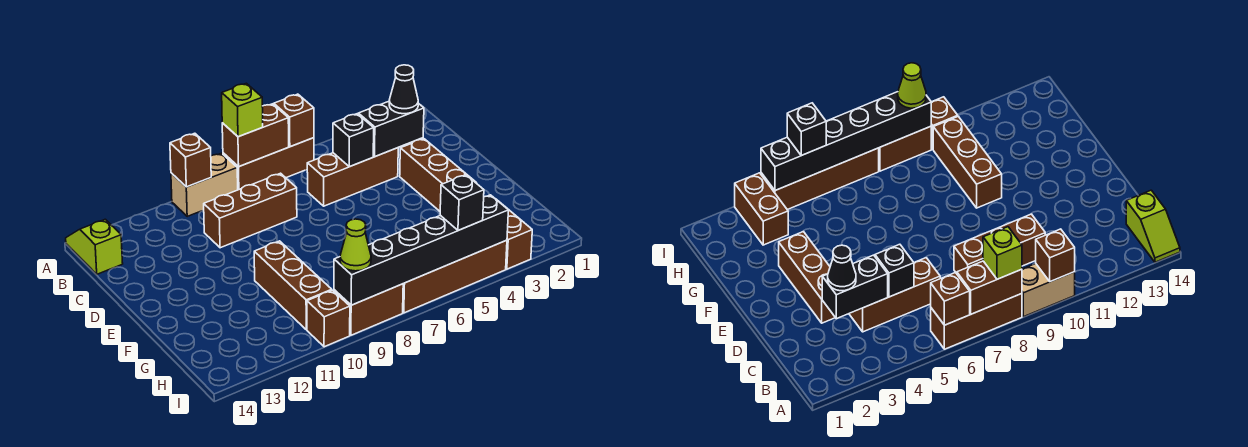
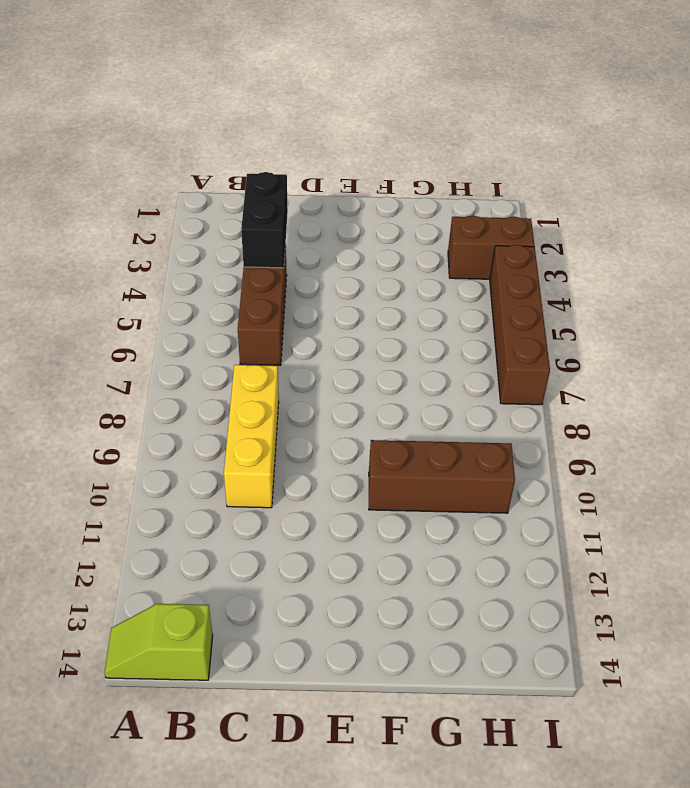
yellow 1x3 brick [224,365,279,508] -> brown 1x3 brick [204,173,297,248]
none -> brown 1x3 brick [223,138,314,190]
none -> tan 1x2 brick [171,153,238,216]
none -> brown 1x3 brick [400,139,476,211]

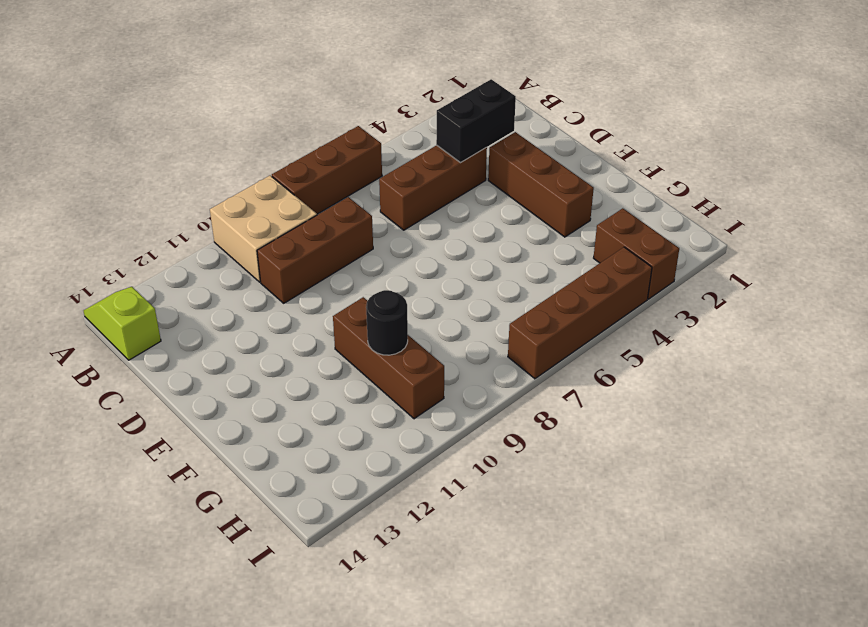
tan 2x2 brick [210,175,317,282] -> tan 1x2 brick [171,153,238,216]
black 1x1 round brick [366,290,408,355] -> none
none -> brown 1x2 brick [334,284,403,335]
none -> brown 1x1 brick [307,290,350,347]
none -> brown 1x1 brick [274,94,314,147]

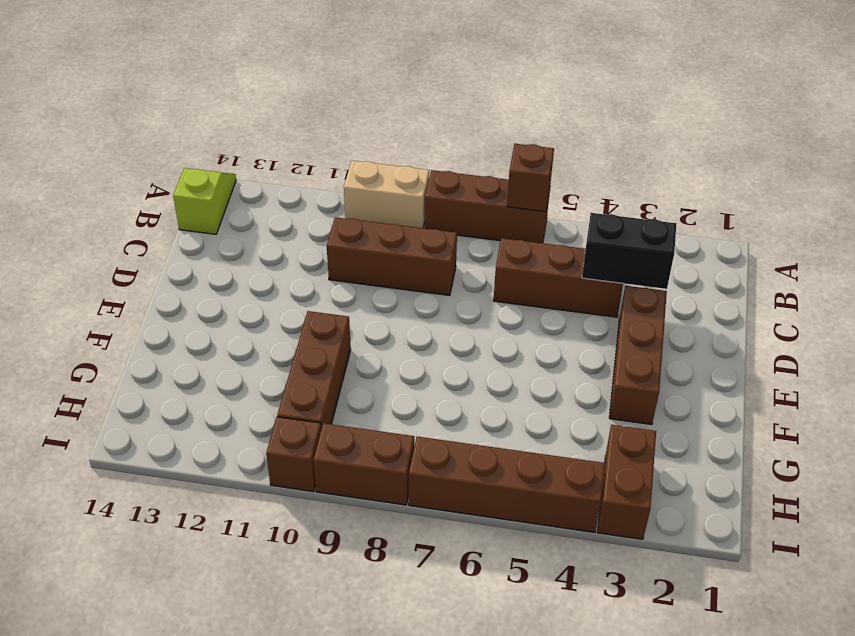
none -> brown 1x2 brick [222,104,289,167]
none -> brown 1x1 brick [170,133,211,187]
none -> black 1x1 brick [333,114,374,167]

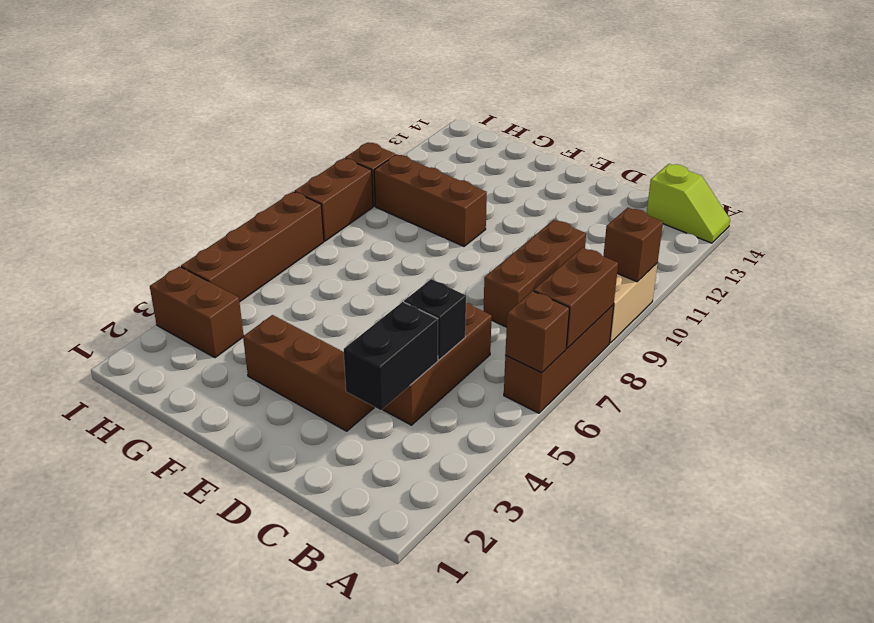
none -> black 1x6 brick [334,195,508,305]
none -> lime 1x1 brick [222,83,263,137]
none -> black 1x1 cone [389,65,418,114]

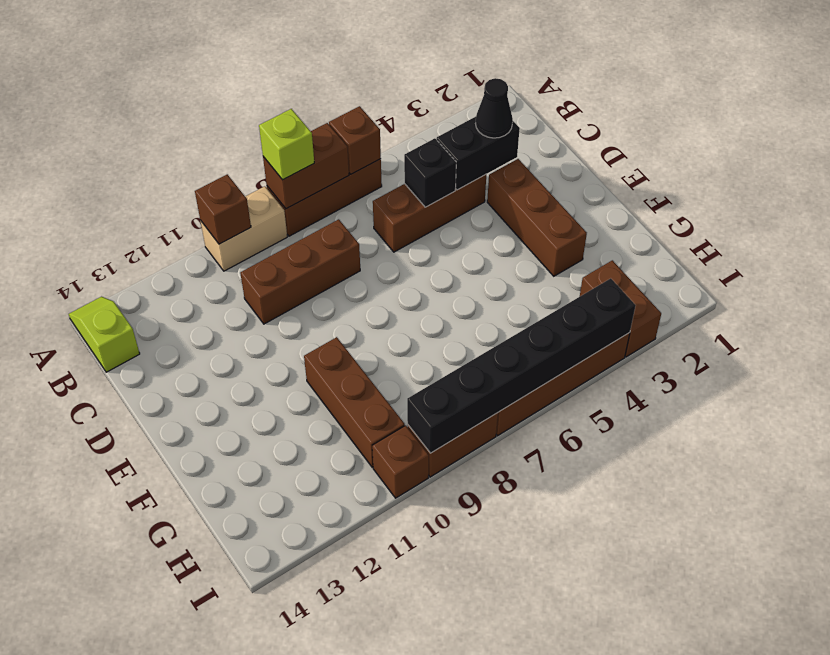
none -> black 1x1 brick [440,175,484,230]
none -> lime 1x1 cone [340,219,371,271]

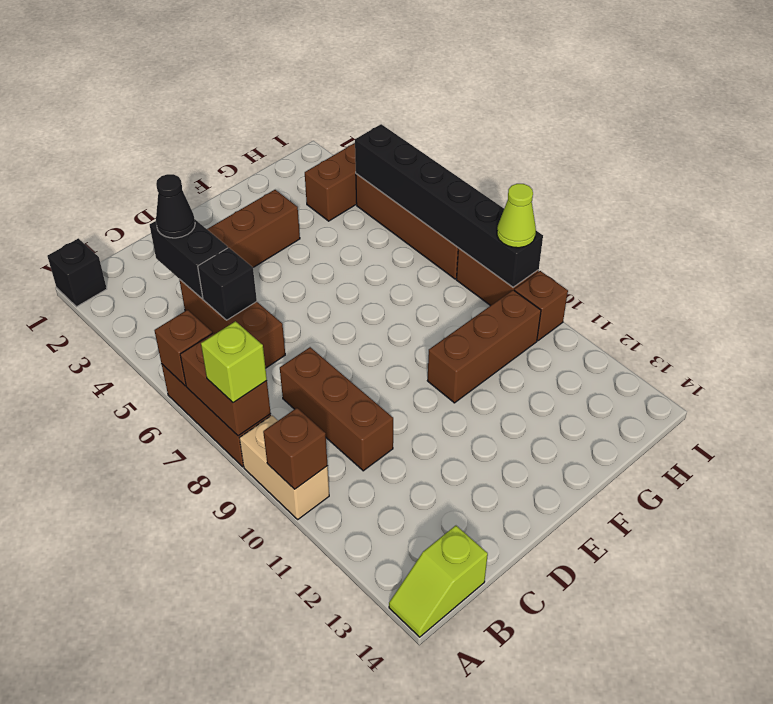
black 1x1 brick [47,238,107,307] -> black 1x1 brick moved to [440,175,484,230]

